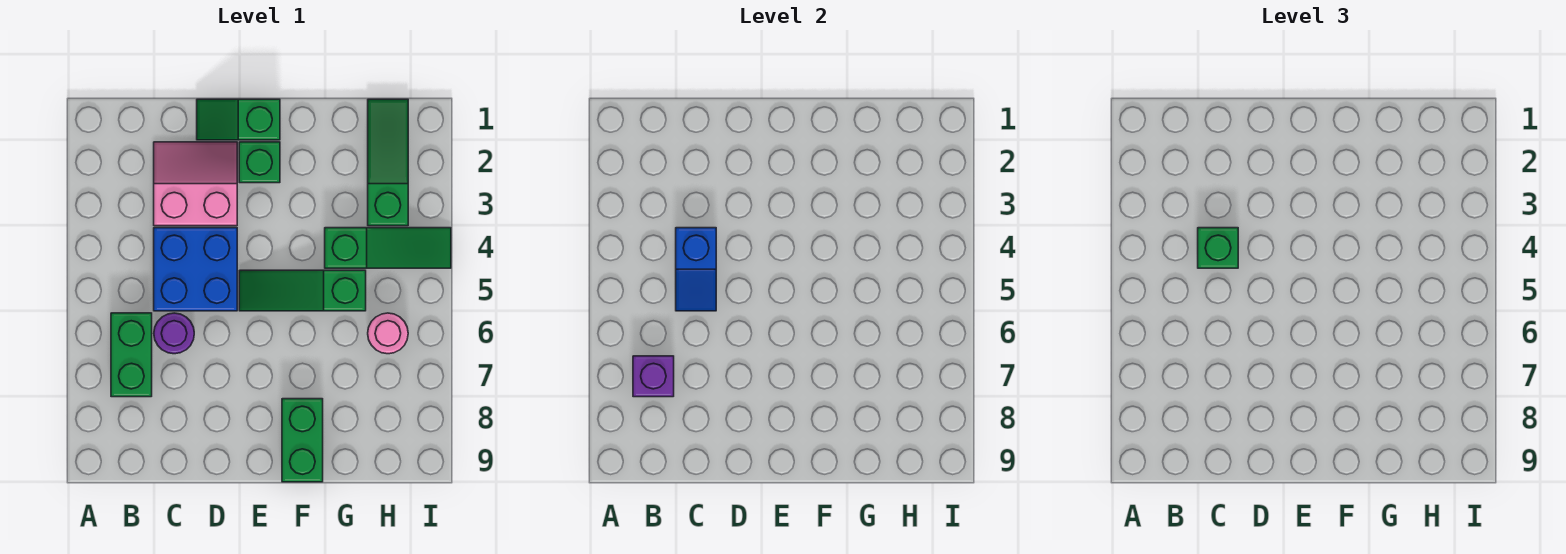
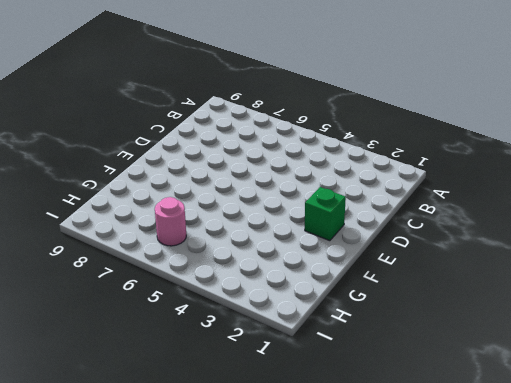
none -> green 1x2 brick [111,313,152,397]
none -> pink 2x2 slope [154,142,237,226]
none -> blue 2x2 brick [154,228,237,311]

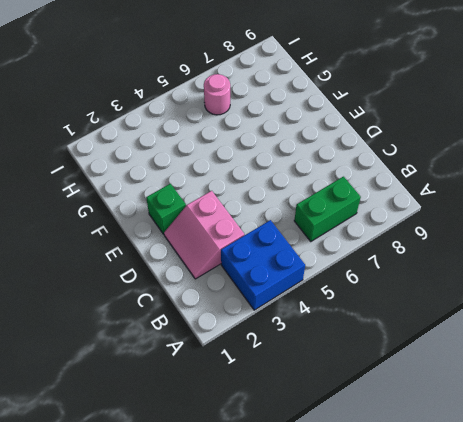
blue 2x2 brick [221,220,305,310] -> blue 2x2 brick moved to [154,228,237,311]
none -> purple 1x1 round brick [154,313,194,354]
none -> green 1x2 slope [197,99,280,140]
none -> green 1x3 slope [239,270,366,311]

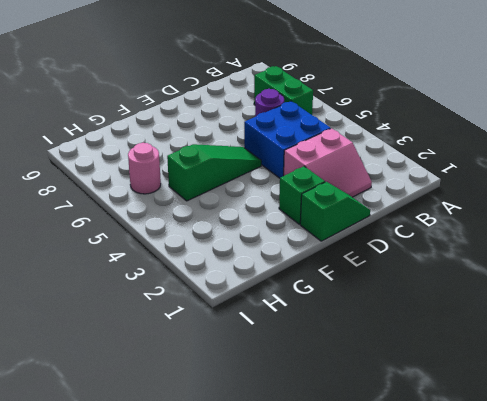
none -> green 1x2 brick [282,399,323,482]
none -> green 1x3 slope [325,228,451,268]
none -> green 1x3 slope [368,99,408,226]

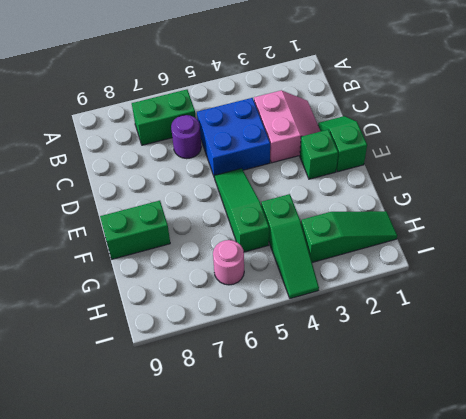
none -> purple 1x1 brick [633,356,674,397]
none -> blue 1x2 slope [676,228,716,311]
none -> green 1x1 brick [1198,228,1238,268]

